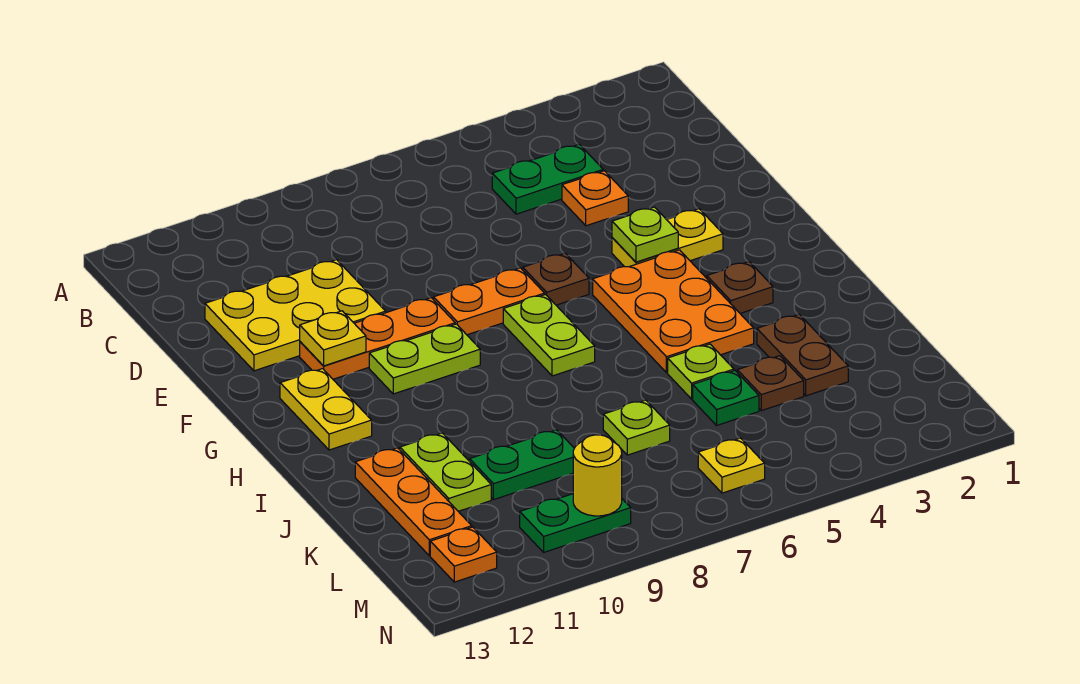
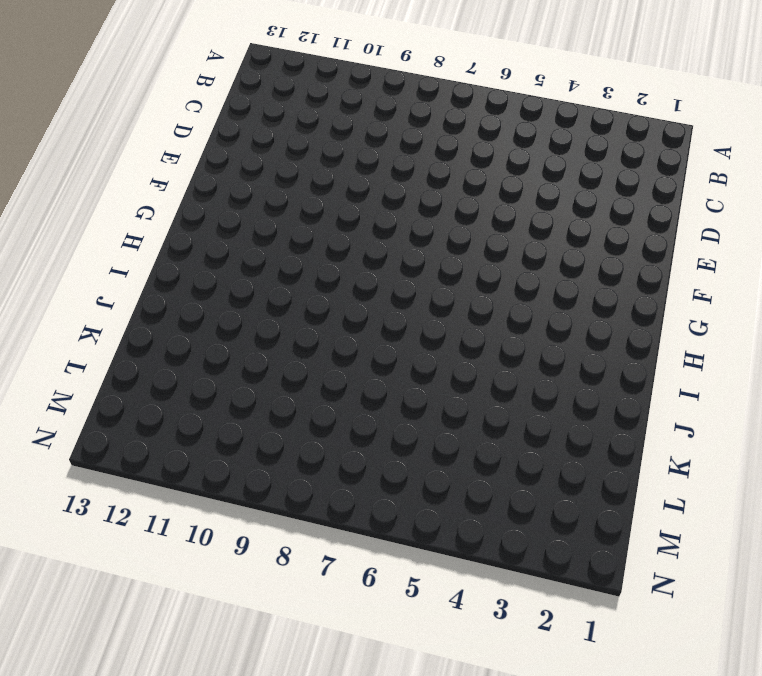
none -> green 1x2 plate [492,144,603,214]
none -> orange 1x1 plate [562,171,628,226]
none -> yellow 2x3 plate [205,260,386,371]

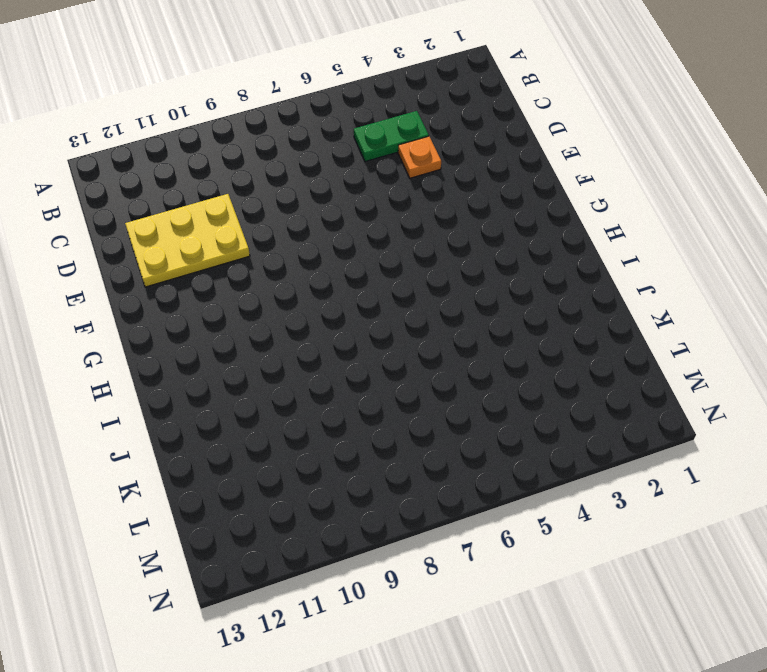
none -> yellow 1x2 plate [612,209,723,267]
none -> brown 1x1 plate [523,253,589,305]
none -> orange 1x2 plate [434,268,545,335]

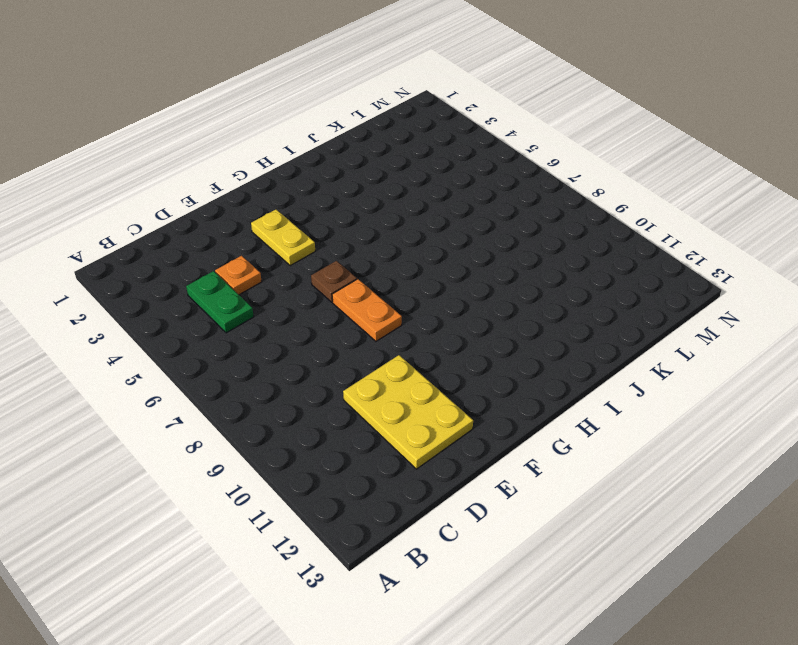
none -> orange 1x3 plate [300,298,455,379]
none -> orange 2x3 plate [593,250,754,373]
none -> lime 1x2 plate [503,294,595,376]

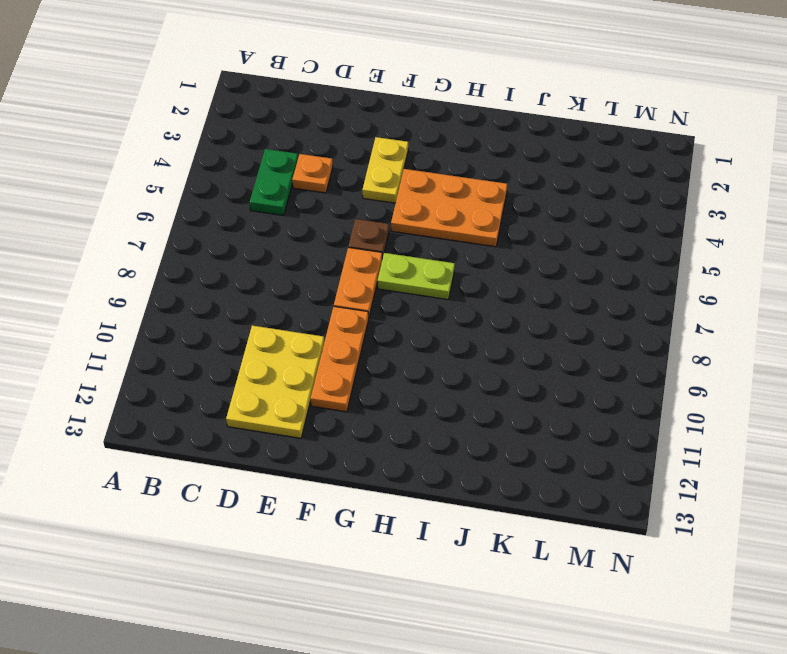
none -> lime 1x2 plate [369,324,480,394]
none -> yellow 1x2 plate [280,369,372,450]
none -> brown 1x1 plate [707,262,773,313]

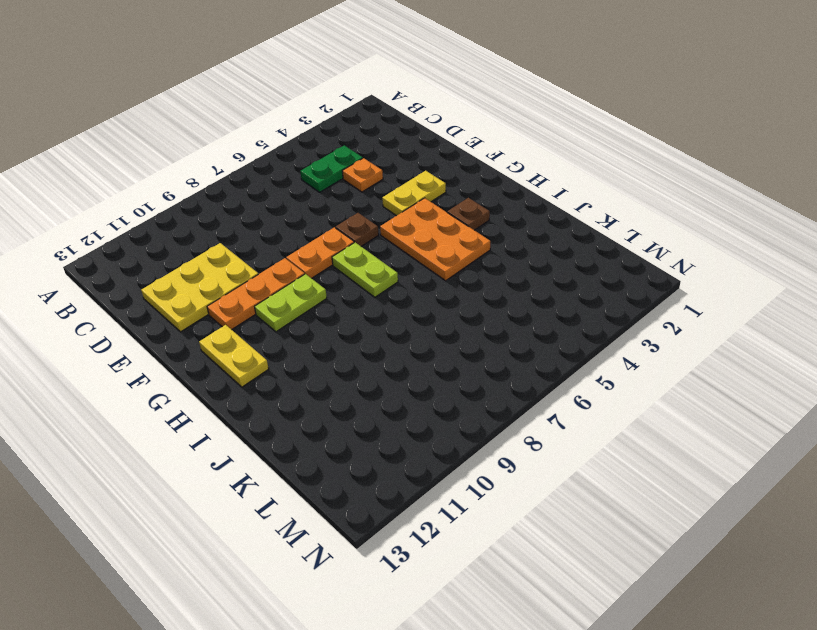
none -> brown 1x2 plate [757,314,848,396]
none -> lime 1x1 plate [668,344,734,399]
none -> lime 1x2 plate [400,433,491,511]

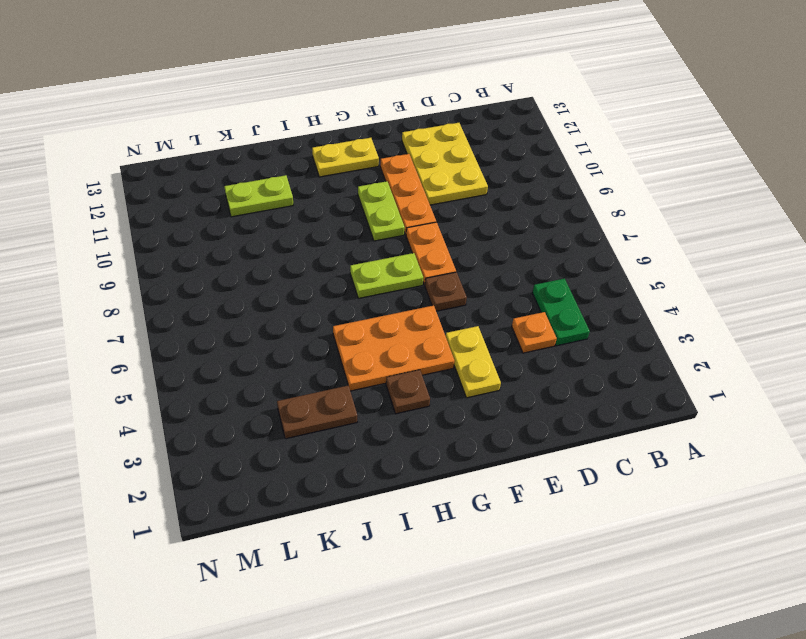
none -> lime 1x1 plate [668,344,734,399]
none -> orange 1x3 plate [355,448,472,556]
none -> brown 1x1 plate [737,356,804,411]

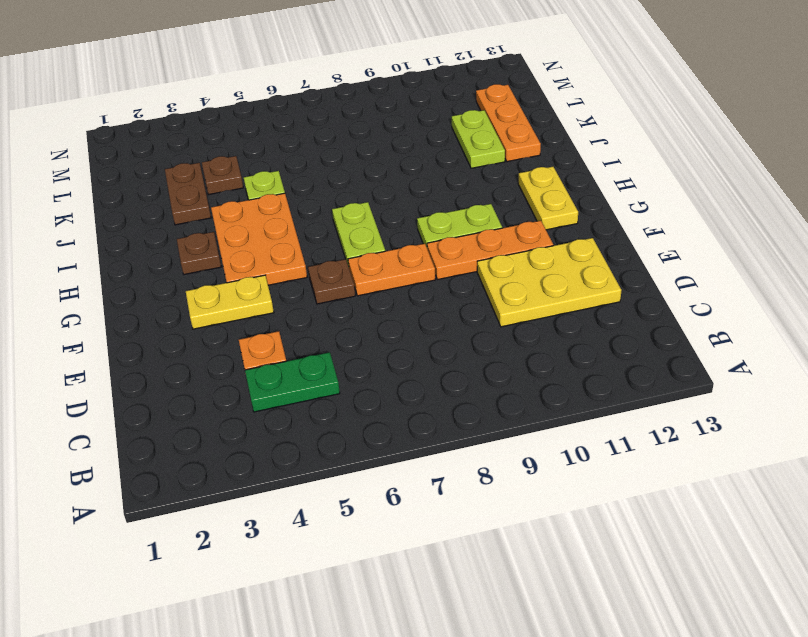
none -> green 1x1 plate [693,371,759,425]
none -> lime 1x1 plate [603,400,670,455]
none -> green 1x2 plate [470,430,574,500]

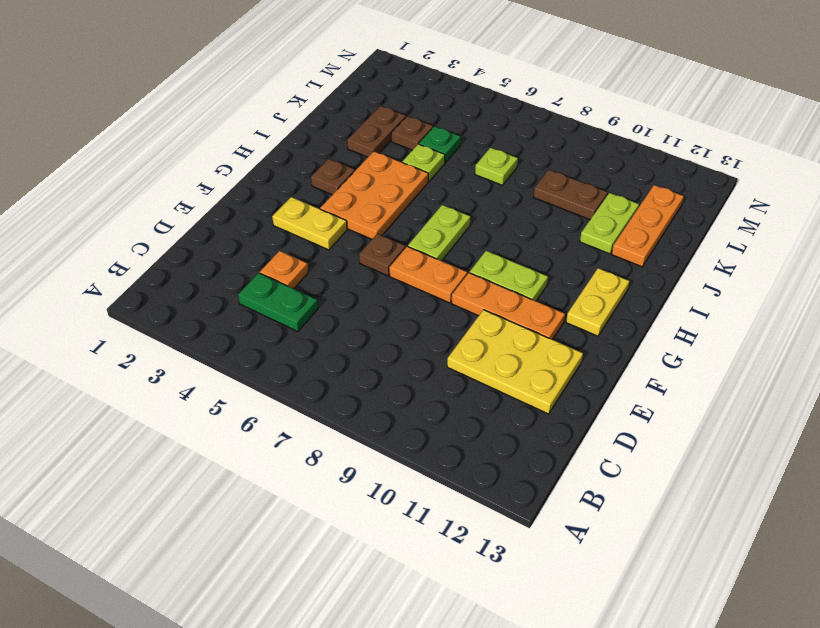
brown 1x2 plate [534,170,608,220] -> green 1x2 plate [470,430,574,500]
none -> yellow 1x1 plate [698,438,765,493]
none -> green 1x2 plate [520,494,631,552]
none -> orange 1x1 plate [430,527,497,582]

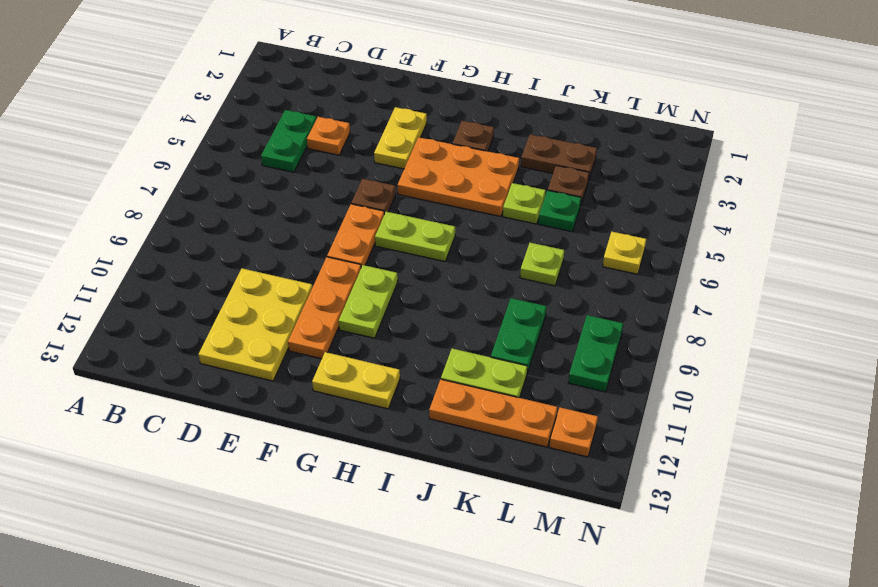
none -> lime 1x1 plate [612,207,678,262]
none -> yellow 1x1 plate [300,311,366,366]
none -> yellow 1x1 round brick [573,435,622,516]

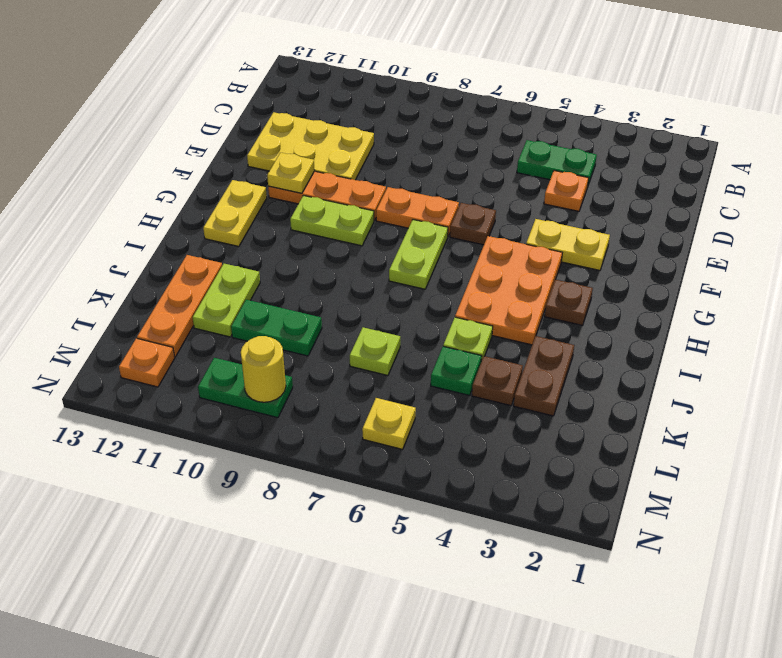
none -> lime 1x1 plate [612,207,678,262]

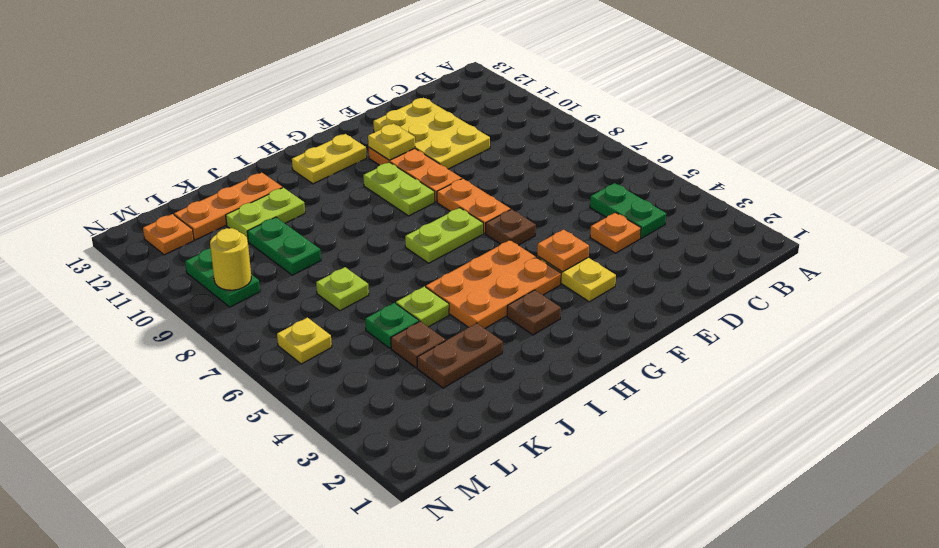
orange 1x1 plate [537,230,589,272] -> lime 1x1 plate [612,207,678,262]

